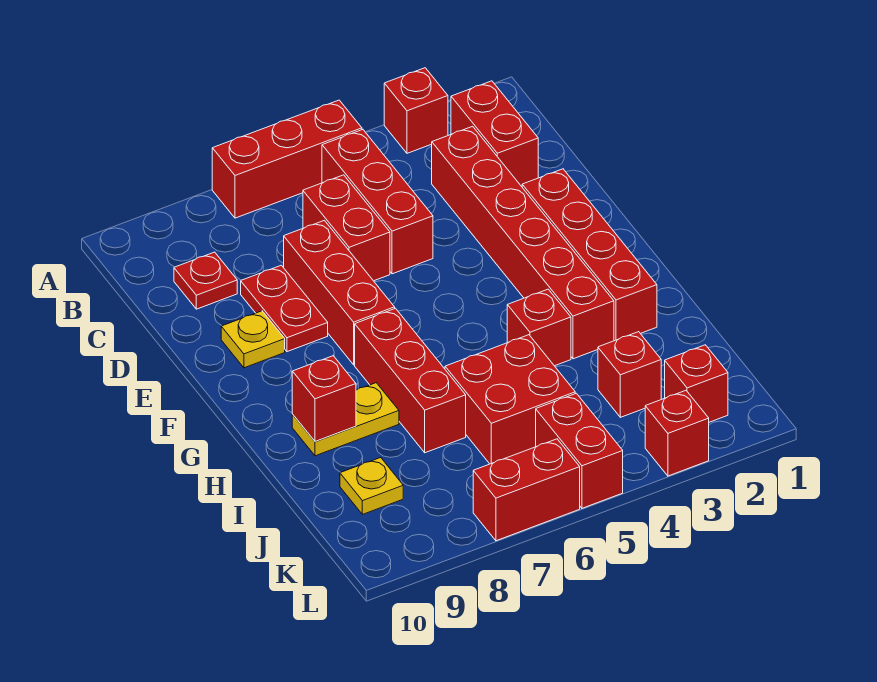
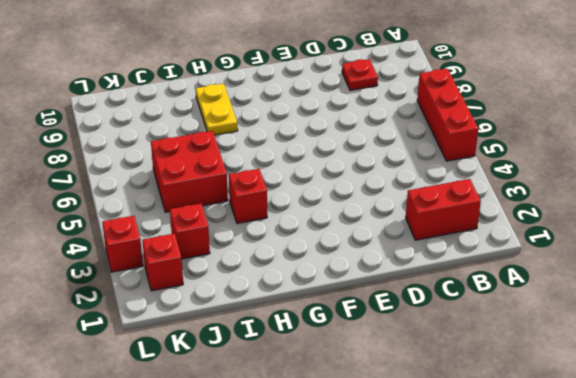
none -> red 1x1 brick [384,68,448,153]
none -> red 1x3 brick [322,130,433,274]
none -> red 1x6 brick [432,126,614,359]

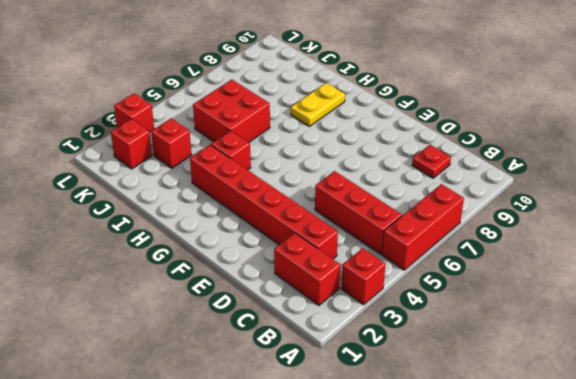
none -> red 1x2 brick [303,175,390,281]
none -> red 1x3 brick [284,220,395,365]
none -> red 1x2 plate [241,265,328,352]

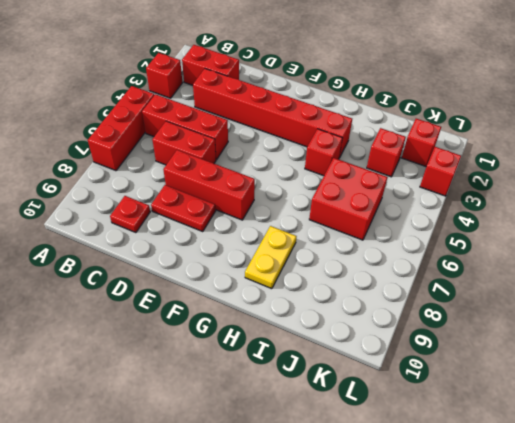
none -> red 1x4 brick [522,169,657,341]
none -> yellow 1x1 plate [221,311,285,368]
none -> red 1x3 brick [355,308,466,453]

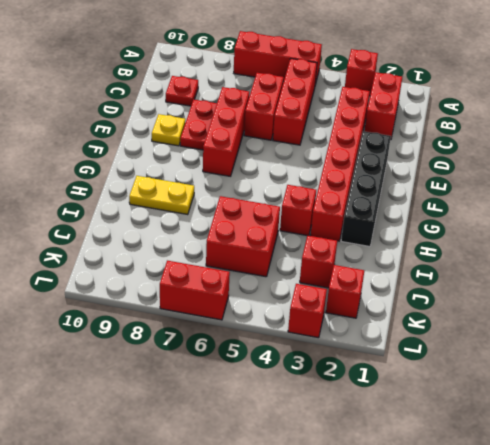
black 1x4 brick [341,131,391,247] -> red 1x4 brick [522,169,657,341]
none -> red 1x3 brick [355,308,466,453]
none -> yellow 1x1 plate [340,457,403,514]
none -> red 1x2 brick [536,393,623,508]

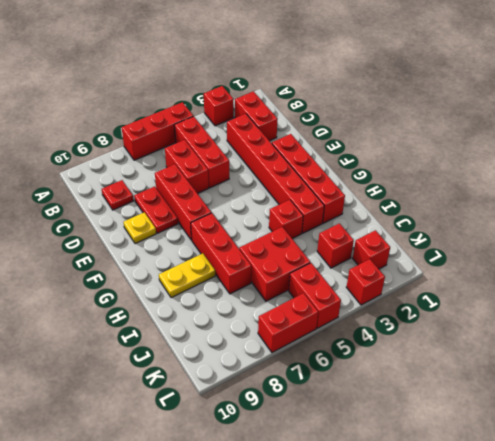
none -> yellow 1x1 plate [340,457,403,514]
none -> red 1x1 brick [292,356,356,441]

